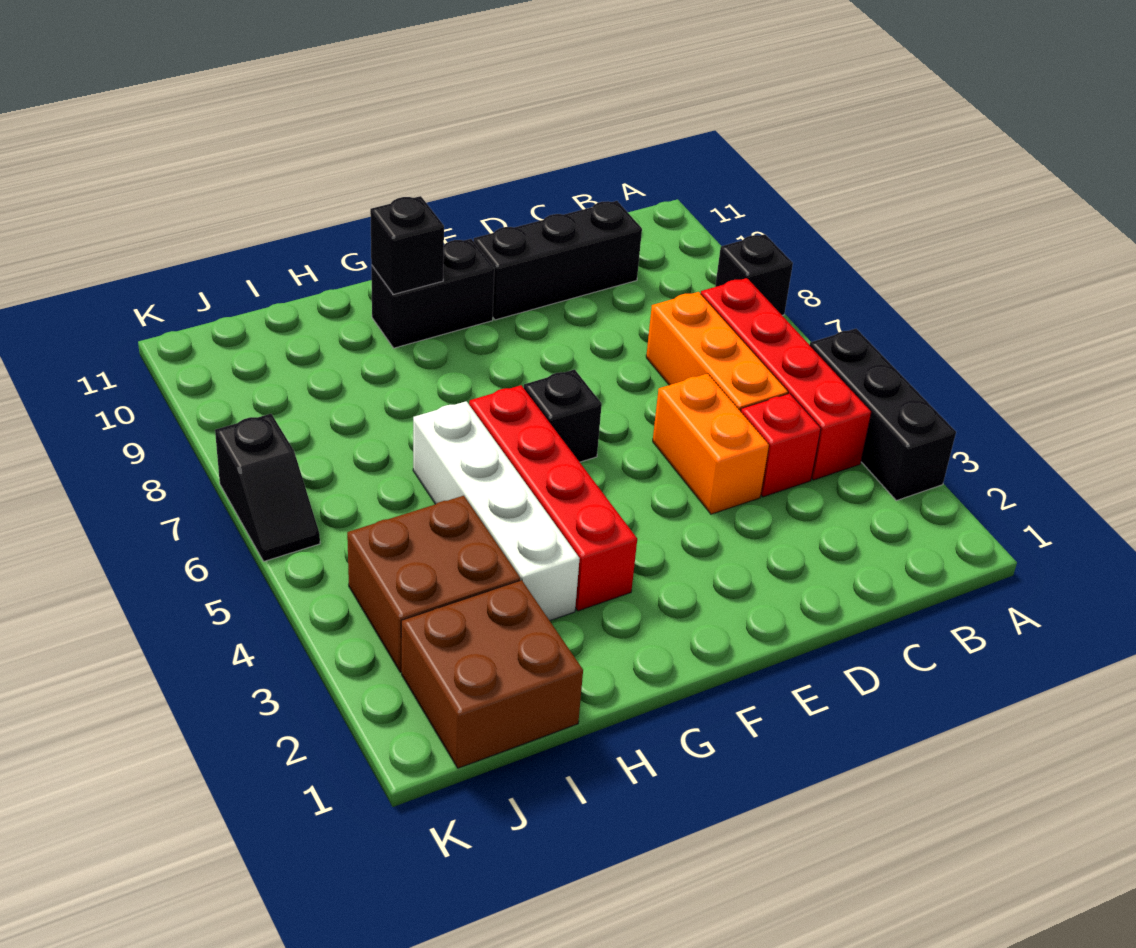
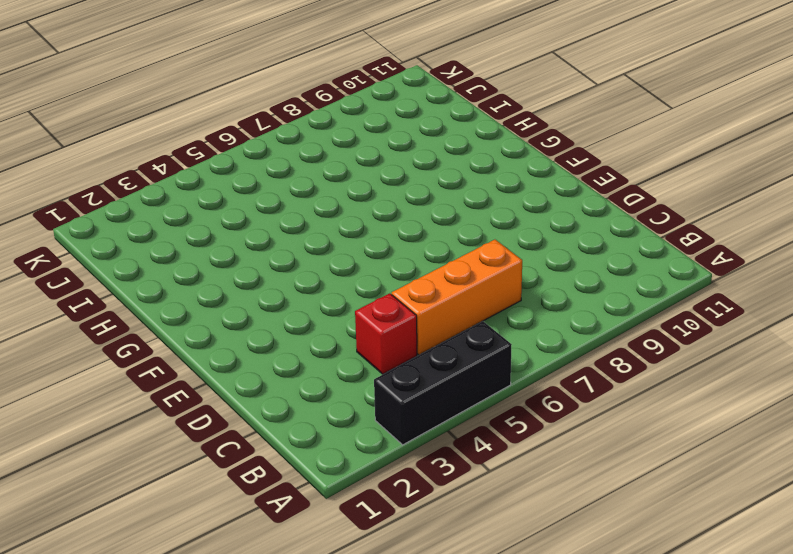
none -> black 1x1 brick [715,234,793,315]
none -> red 1x4 brick [701,278,871,480]
none -> black 1x3 brick [474,201,642,320]

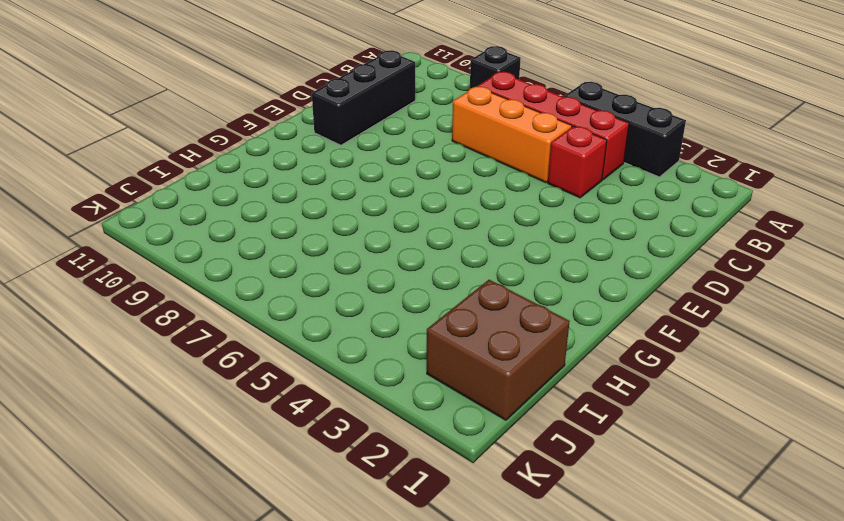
none -> orange 1x2 brick [653,374,769,514]
none -> black 1x1 brick [524,370,602,462]
none -> black 1x2 brick [371,239,494,348]

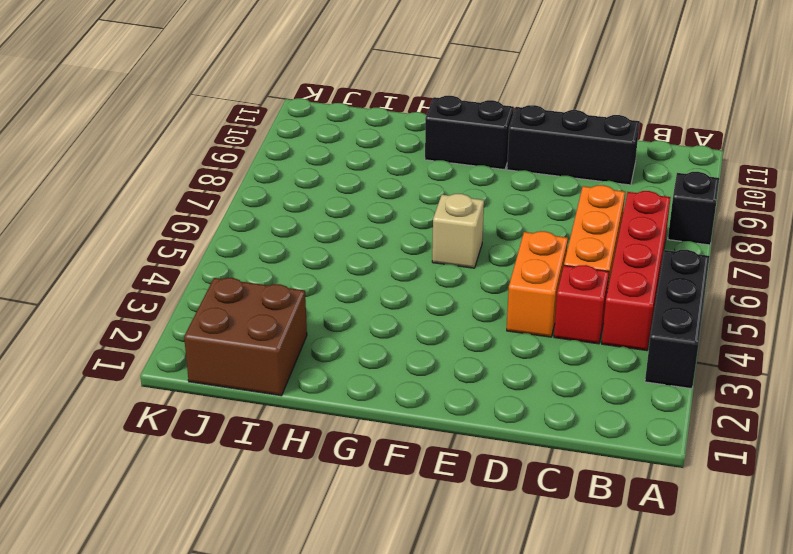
tan 1x1 brick [432,194,484,268] -> black 1x1 brick [524,370,602,462]
none -> red 1x4 brick [469,385,637,611]
none -> white 1x4 brick [413,401,580,621]
none -> brown 2x2 brick [347,496,520,672]

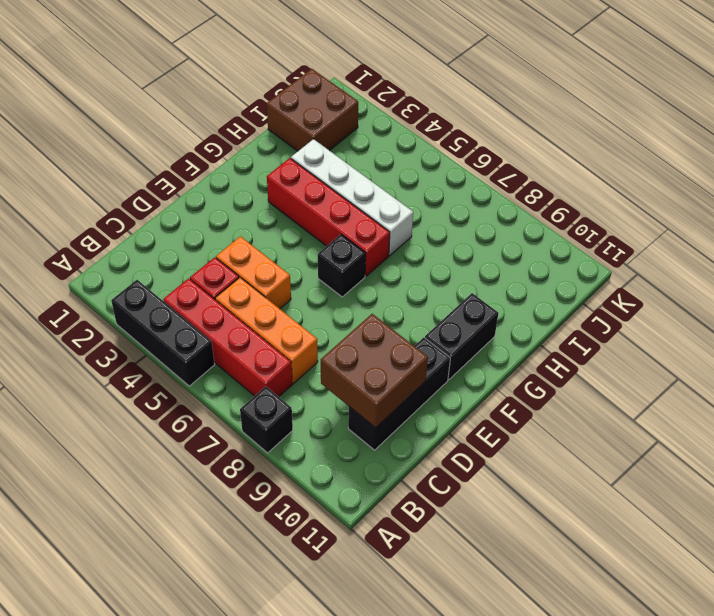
brown 2x2 brick [321,314,428,428] -> brown 2x2 brick moved to [347,496,520,672]
none -> black 1x2 slope [215,414,320,561]
none -> black 1x1 brick [370,196,444,294]

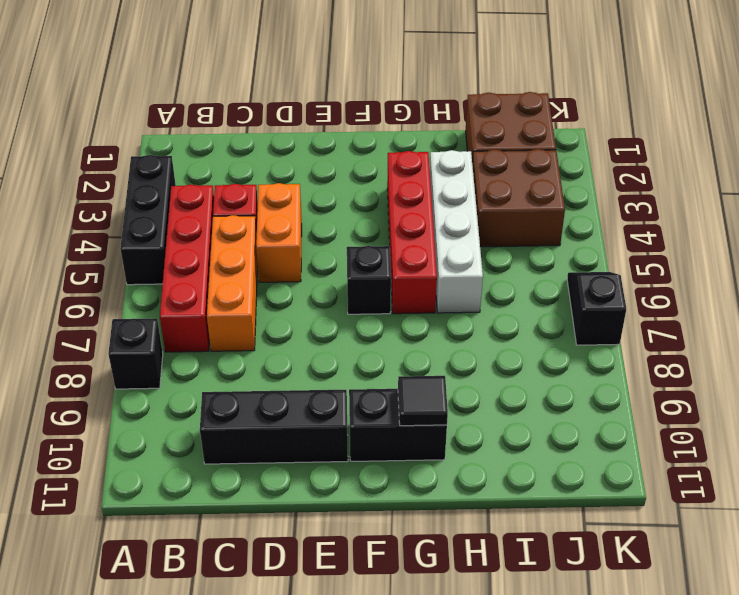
black 1x1 tile [398,376,448,426] -> black 1x1 brick [370,196,444,294]

